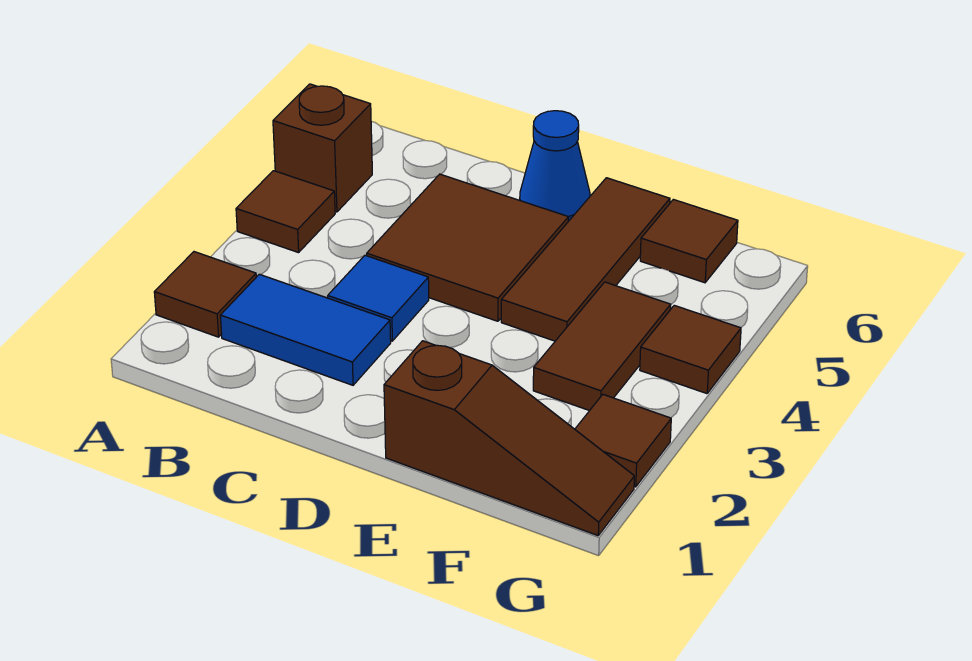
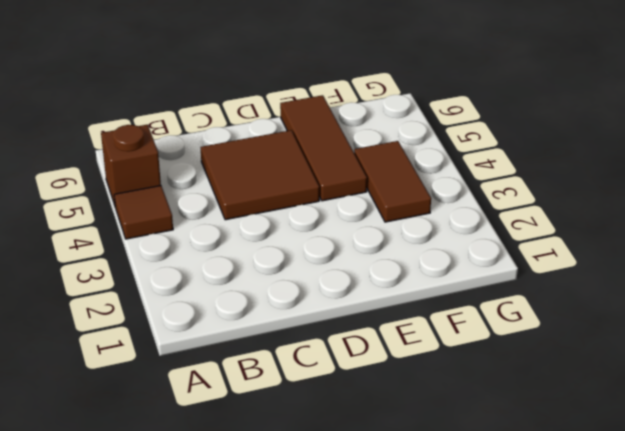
none -> brown 1x1 tile [154,252,256,337]
none -> blue 1x2 tile [220,274,391,385]
none -> blue 1x1 tile [328,255,429,341]

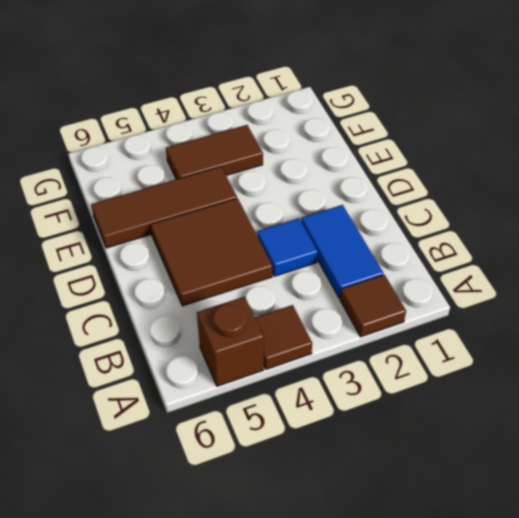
none -> blue 1x1 cone [520,111,590,221]
none -> brown 1x3 slope [384,341,634,535]
none -> brown 1x1 tile [640,199,738,283]

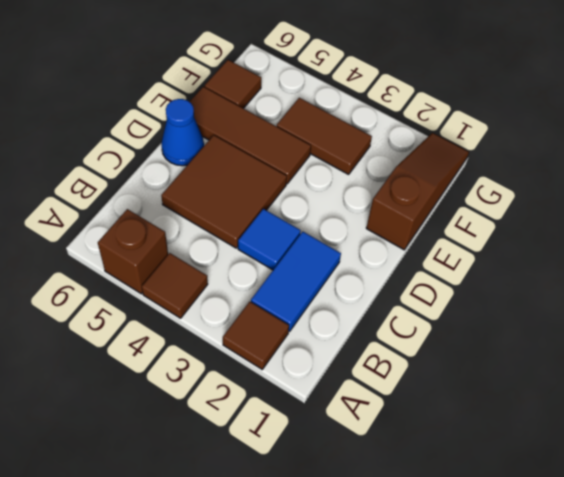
none -> brown 1x1 tile [575,395,671,487]
none -> brown 1x1 tile [640,305,741,394]

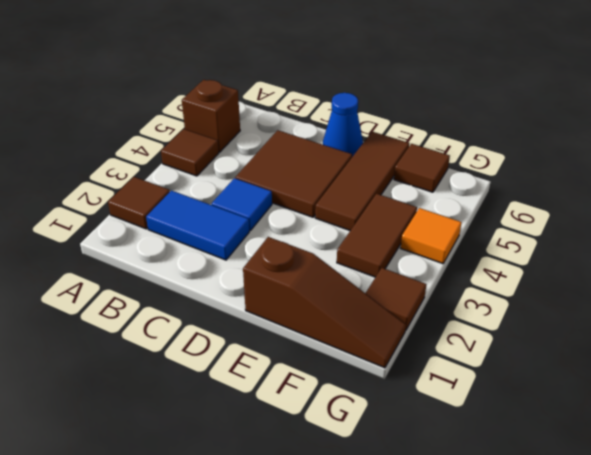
orange 1x1 tile [401,208,462,264] -> brown 1x1 tile [640,305,741,394]

